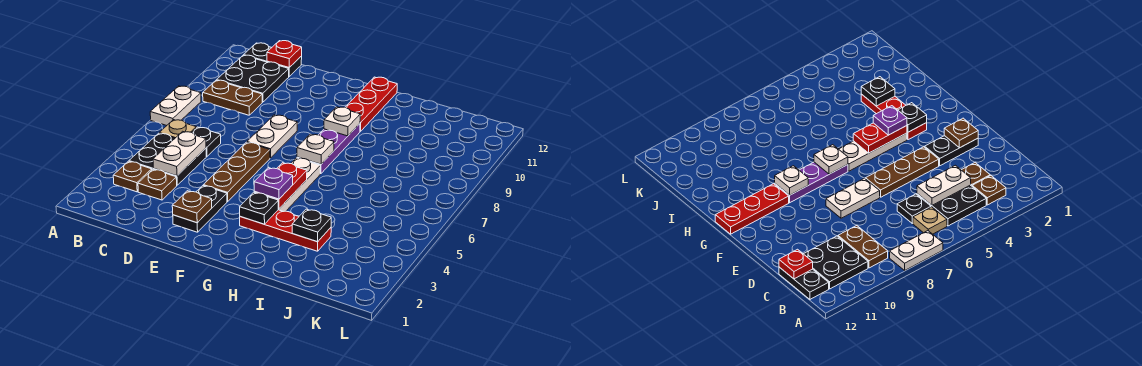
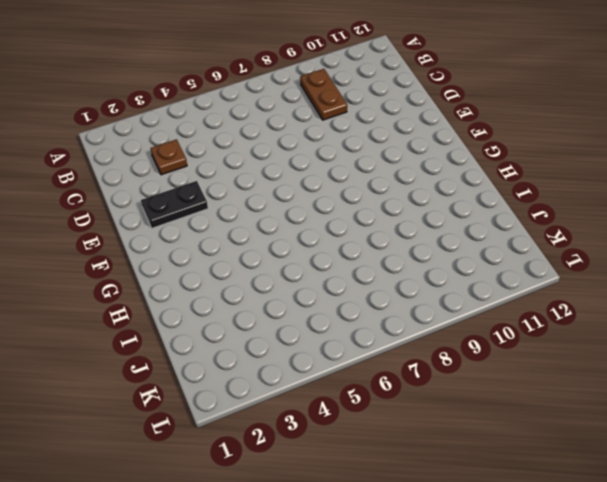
none -> white 1x2 plate [150,86,201,125]
none -> brown 1x1 plate [113,161,152,192]
none -> black 2x2 plate [129,133,206,185]

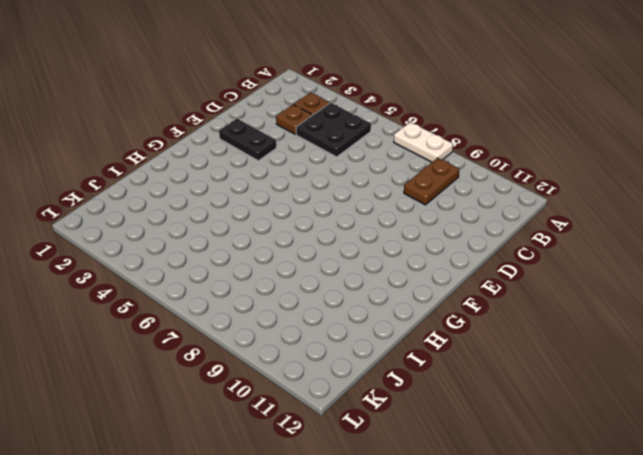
none -> tan 1x1 plate [160,120,196,138]
none -> black 2x2 plate [217,55,289,102]
none -> black 1x2 plate [244,43,302,76]

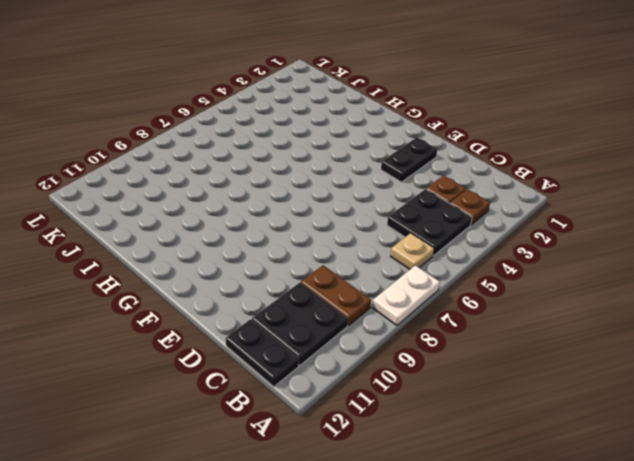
none -> black 1x1 plate [192,127,221,156]
none -> brown 1x3 plate [203,142,270,202]
none -> white 1x2 plate [247,115,297,158]

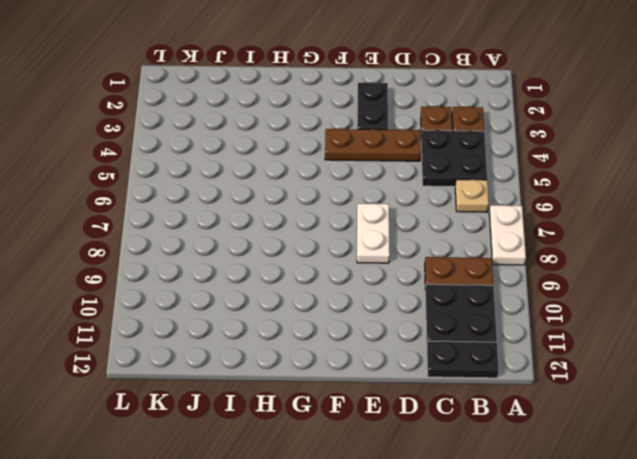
brown 1x3 plate [325,129,421,161] -> brown 1x3 plate turned to [203,142,270,202]
none -> black 1x1 plate [192,127,221,156]
none -> red 1x3 plate [240,210,331,251]
none -> white 1x3 plate [278,158,321,212]

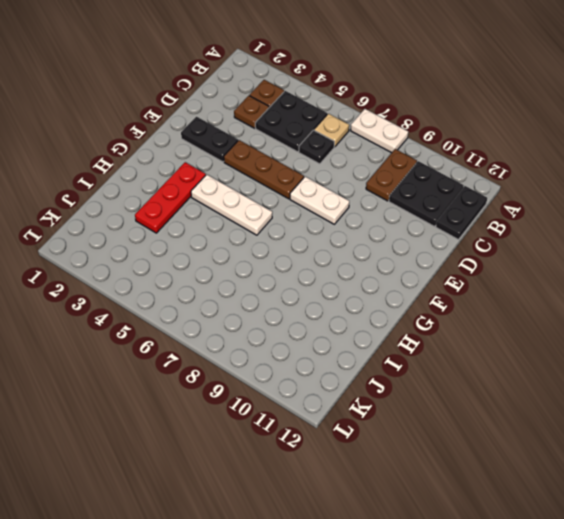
none -> purple 1x3 plate [297,124,360,174]
none -> red 1x3 plate [345,77,397,131]
none -> white 1x2 plate [153,131,206,176]

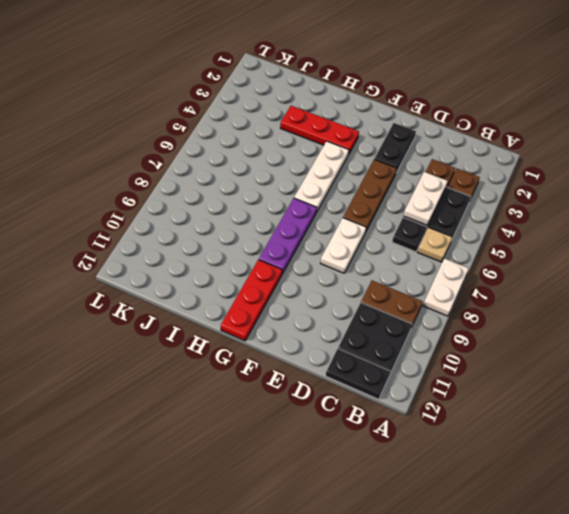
none -> red 1x1 plate [267,41,302,68]
none -> brown 1x1 plate [172,191,212,223]
none -> black 1x1 plate [240,192,278,224]

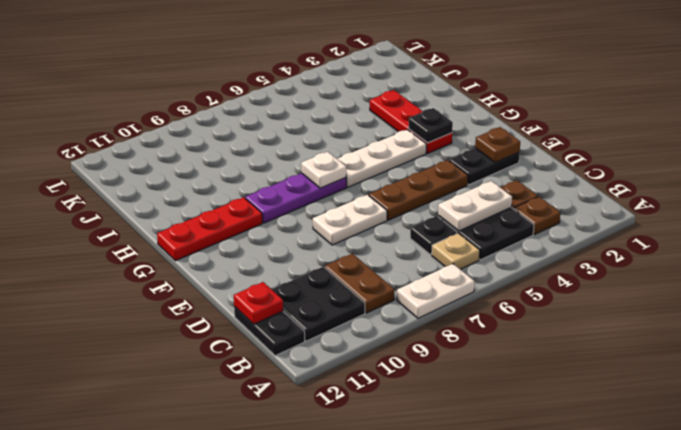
none -> red 1x2 plate [254,163,307,209]
none -> white 1x1 plate [324,107,360,136]
none -> black 1x1 plate [292,209,331,242]

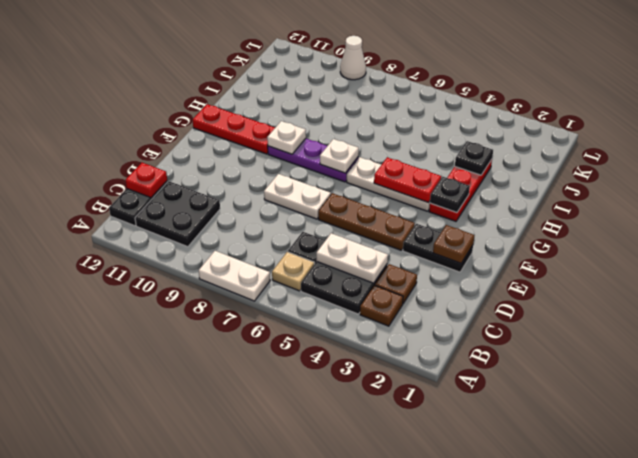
white 1x1 cone [340,36,366,80] -> none
none -> brown 1x2 plate [203,80,262,115]
none -> purple 1x1 plate [254,168,293,199]

